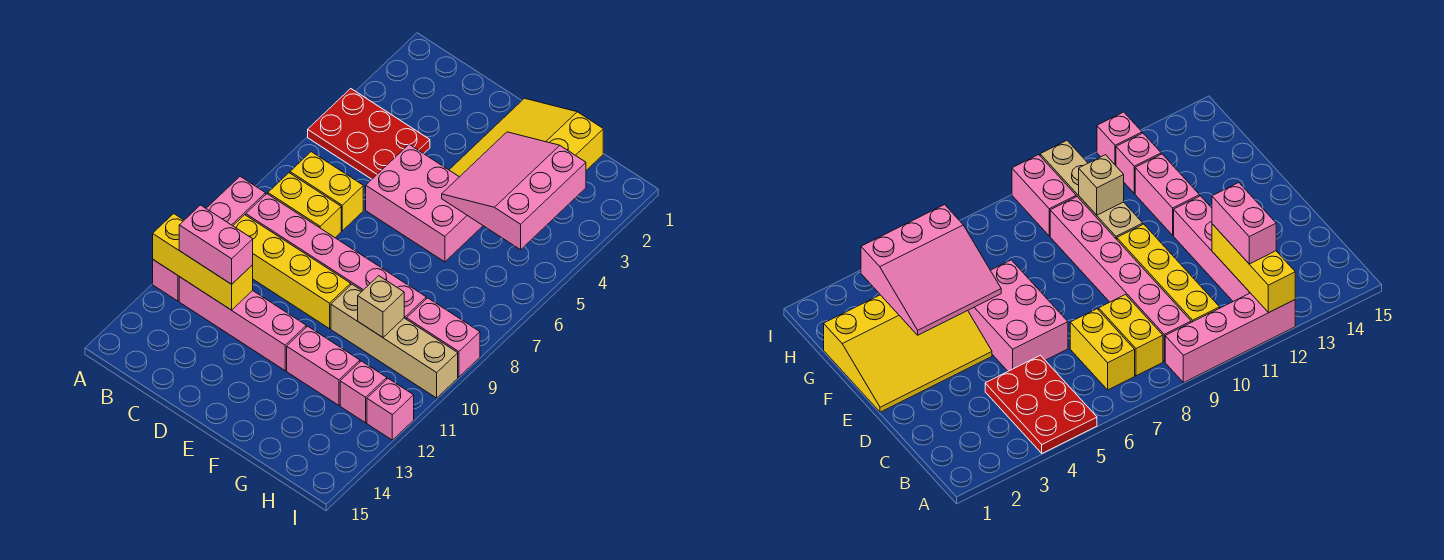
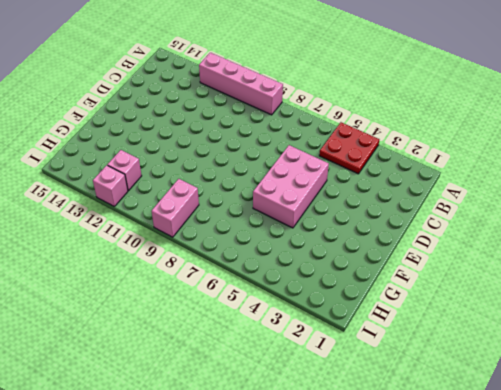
red 2x2 plate [319,122,379,174] -> red 2x3 plate [308,89,430,179]
none -> yellow 1x2 brick [290,152,363,231]
none -> yellow 1x2 brick [268,173,341,238]
none -> pink 1x6 brick [246,194,426,319]

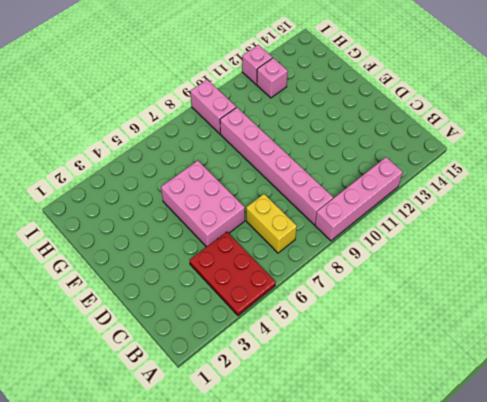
none -> yellow 1x2 brick [268,173,341,238]
none -> yellow 1x4 brick [233,215,351,329]
none -> pink 1x4 brick [179,277,306,371]

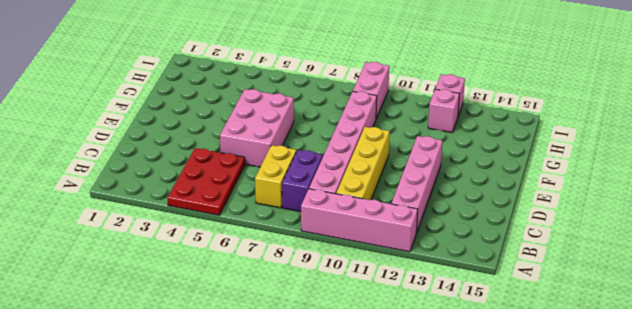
purple 1x2 brick [282,150,323,212] -> yellow 1x2 brick [268,173,341,238]
none -> yellow 3x4 slope [449,98,603,177]
none -> tan 1x4 brick [331,284,458,398]
none -> pink 1x2 brick [287,326,360,405]

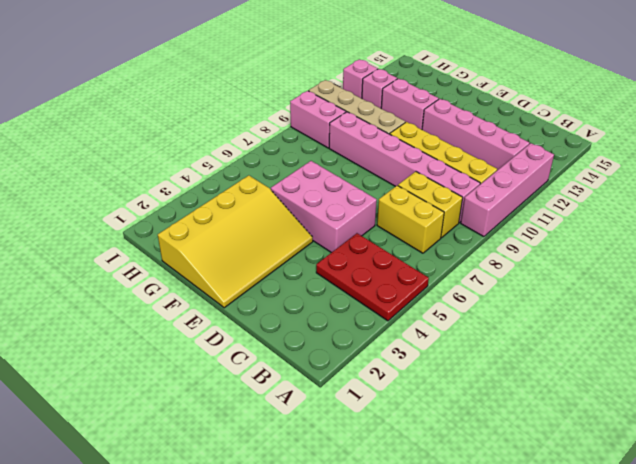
none -> yellow 1x3 brick [153,214,253,310]
none -> pink 3x3 slope [442,132,586,250]
none -> tan 1x1 brick [358,276,404,337]

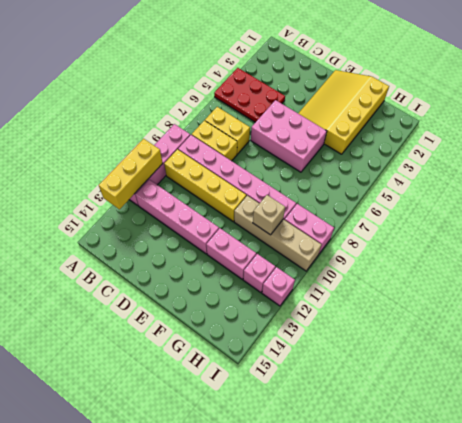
yellow 1x3 brick [99,139,163,209] -> yellow 1x3 brick turned to [153,214,253,310]
none -> pink 3x3 slope [442,132,586,250]
none -> pink 1x2 brick [179,205,253,284]

